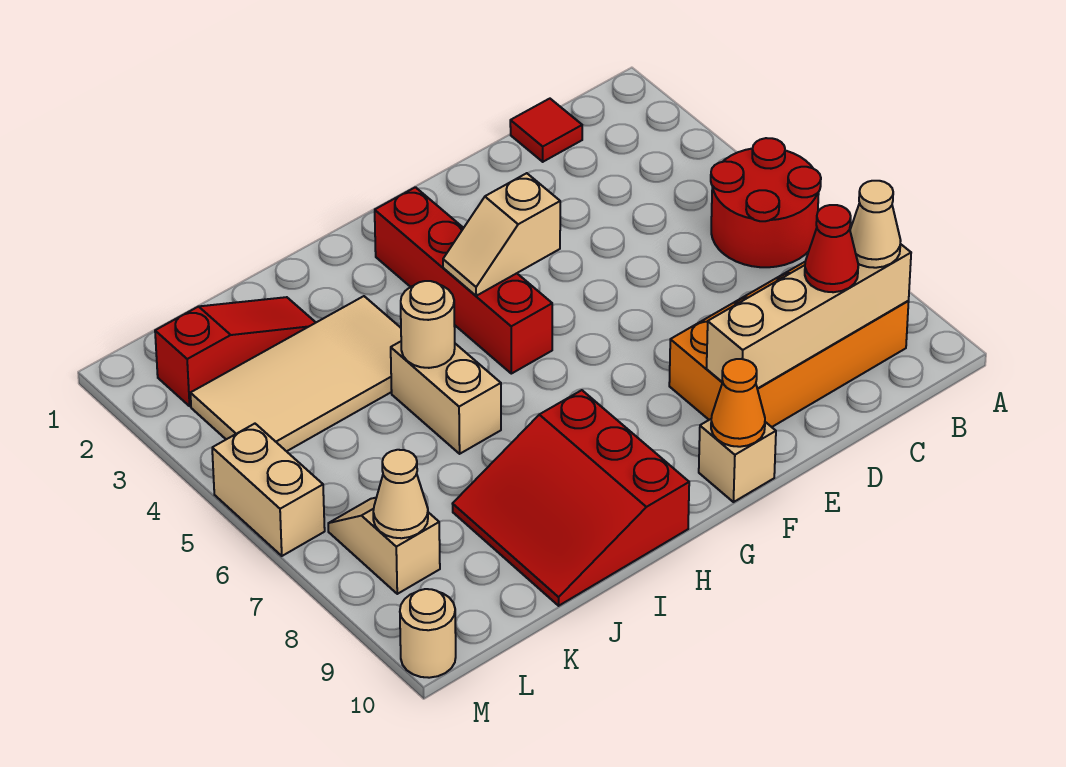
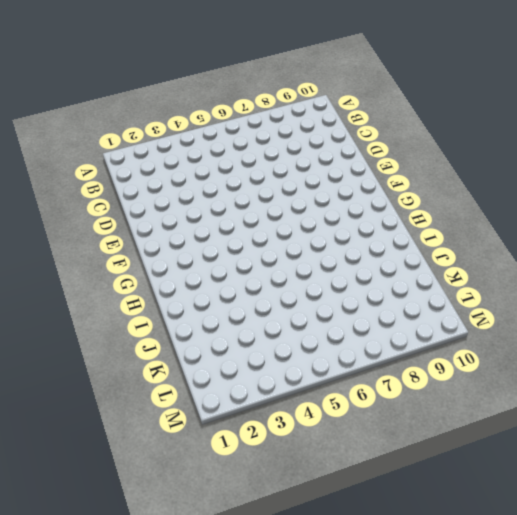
none -> red 2x2 round brick [711,138,821,267]
none -> orange 2x4 brick [669,262,909,427]
none -> red 1x1 tile [510,99,582,162]

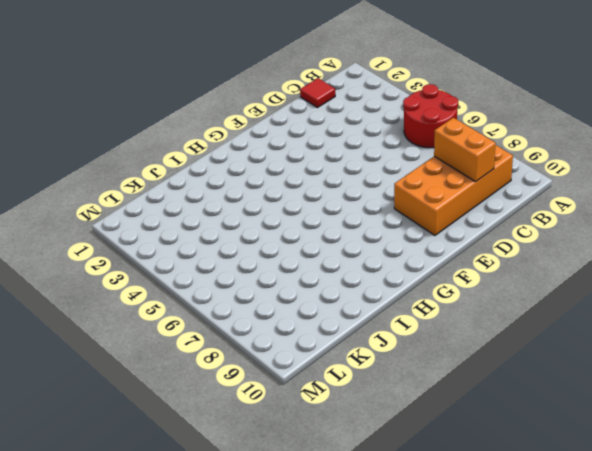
orange 1x2 brick [434,118,496,182] -> tan 1x4 brick [707,244,911,389]
none -> tan 1x1 brick [699,419,776,502]
none -> red 1x4 brick [375,187,552,374]
none -> red 3x3 slope [453,390,689,606]

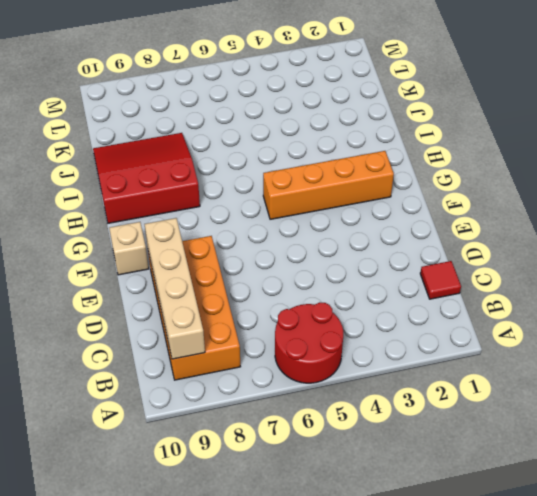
orange 1x4 brick [263,151,394,219] -> red 1x4 brick [375,187,552,374]
none -> tan 2x4 tile [190,296,401,451]
none -> tan 1x2 brick [391,342,501,454]
none -> red 1x3 slope [155,297,316,406]

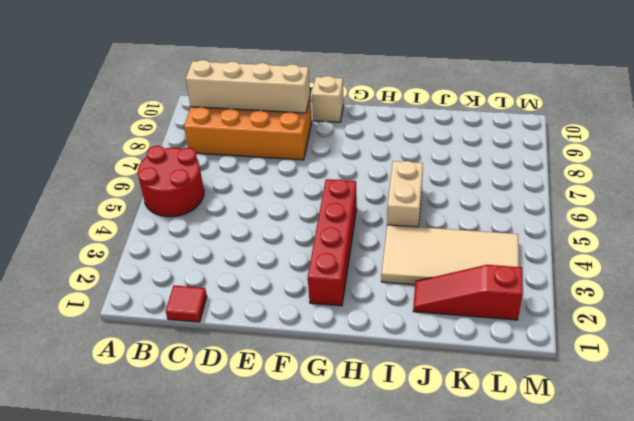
none -> red 3x3 slope [453,390,689,606]
none -> tan 1x2 slope [328,498,440,594]
none -> tan 1x2 brick [212,424,325,556]

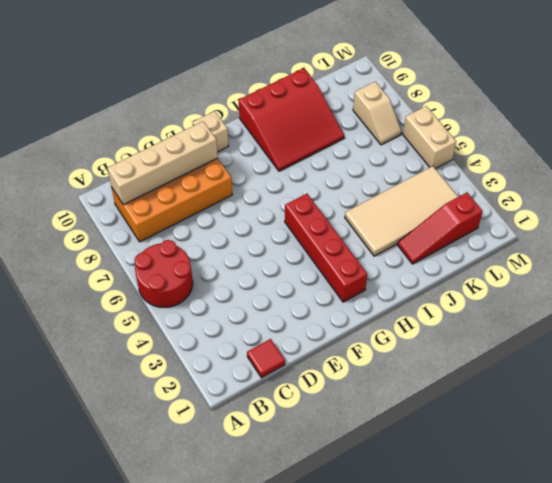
red 3x3 slope [239,68,344,171] -> red 3x3 slope turned to [453,390,689,606]
none -> tan 1x2 brick [391,342,501,454]
none -> tan 1x1 round brick [400,589,456,678]
none -> tan 1x2 slope [443,173,560,296]

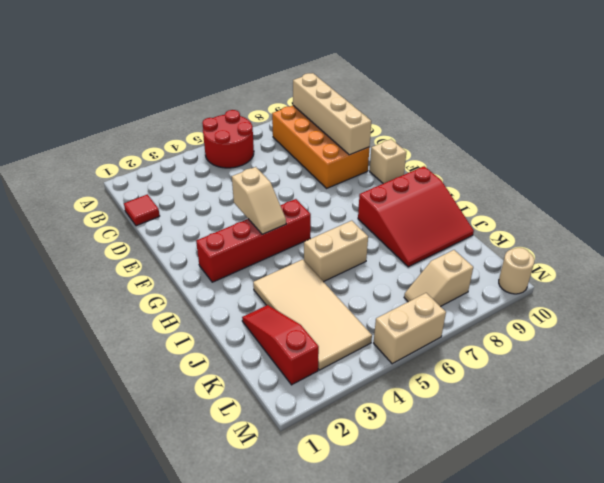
none -> orange 1x1 cone [711,359,765,447]
none -> tan 1x1 round brick [401,281,455,368]
none -> tan 1x1 cone [373,450,428,538]

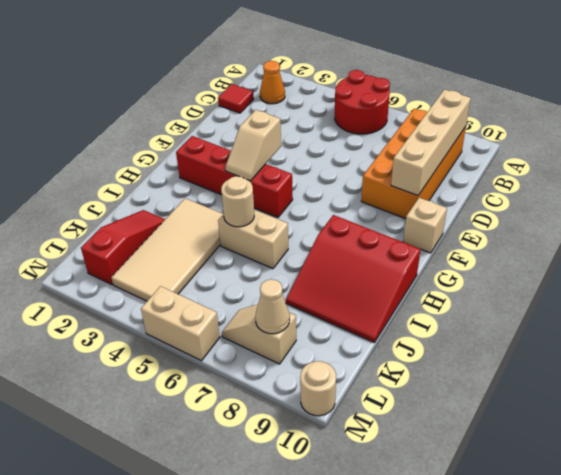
orange 1x1 cone [260,61,285,104] -> orange 1x1 cone moved to [711,359,765,447]
none -> tan 1x1 cone [850,181,901,268]
none -> red 1x1 cone [805,205,858,292]

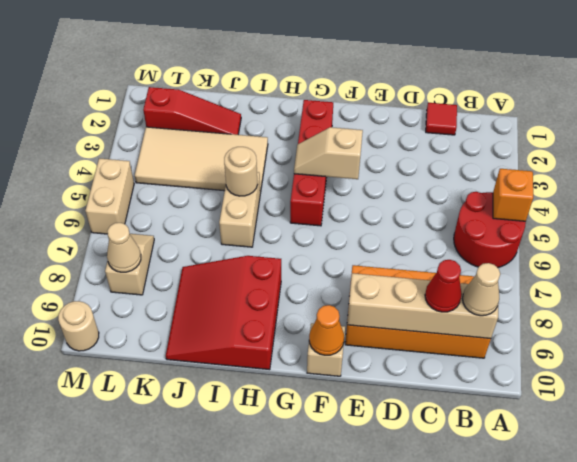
orange 1x1 brick [493,169,533,221] -> none

